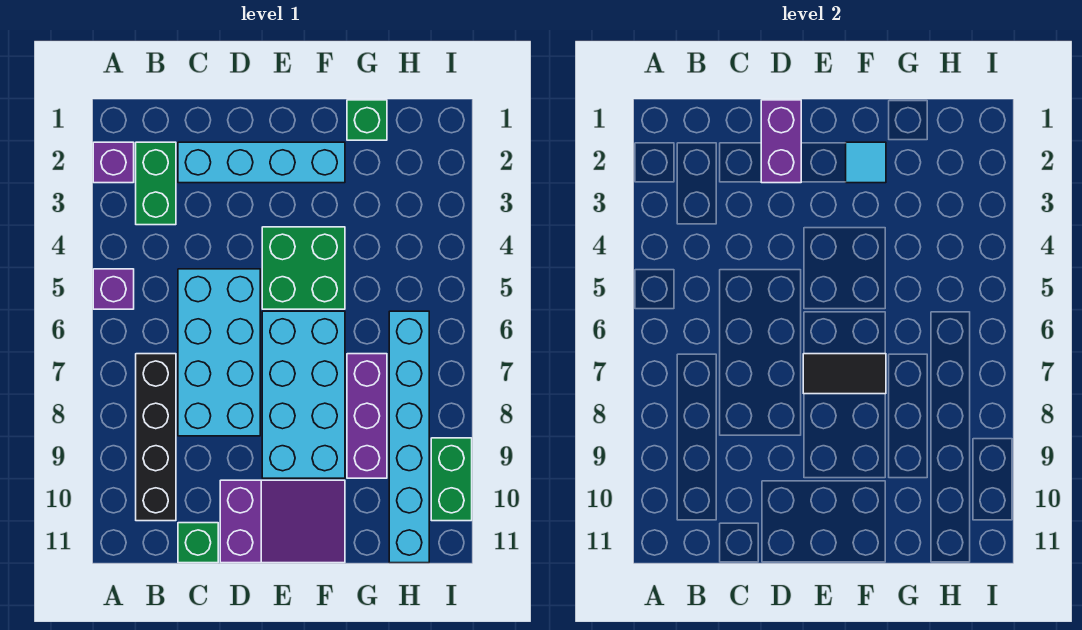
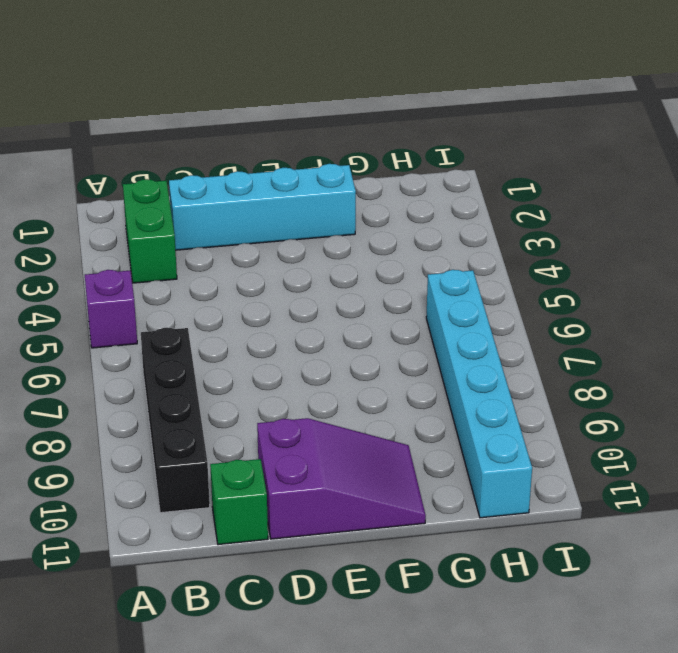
none -> purple 1x1 brick [93,142,134,183]
none -> cyan 2x4 brick [178,269,260,436]
none -> green 2x2 brick [262,227,345,309]

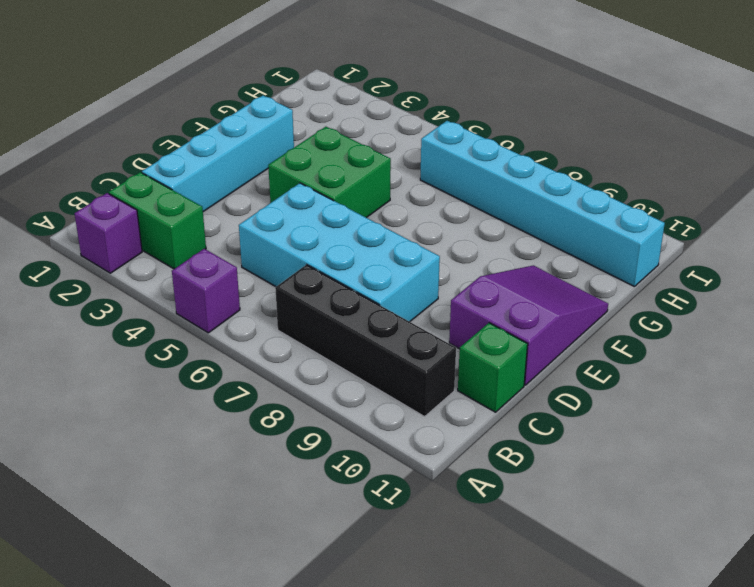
none -> cyan 2x4 brick [262,311,345,478]
none -> green 1x1 brick [347,100,387,140]
none -> purple 1x3 brick [347,354,387,478]

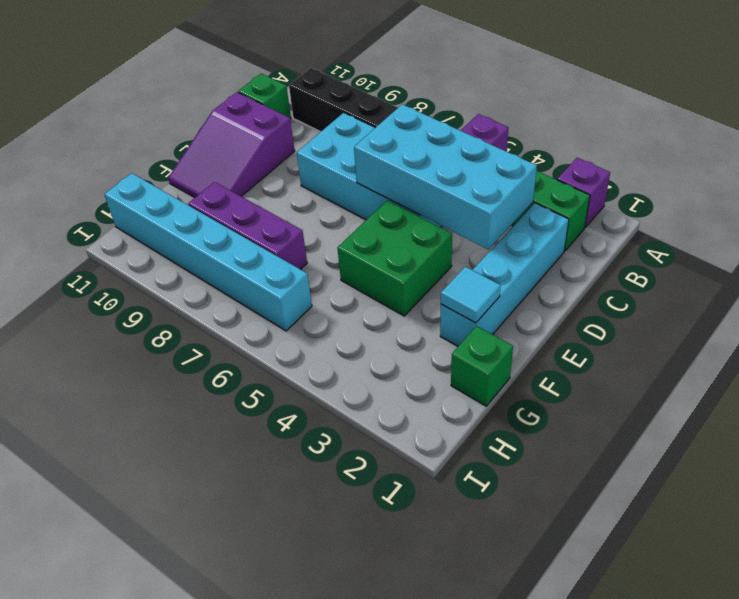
cyan 2x4 brick [354,104,537,249] -> cyan 2x4 brick moved to [262,311,345,478]
none -> green 1x2 brick [431,438,472,521]
none -> purple 1x2 brick [761,100,801,183]
none -> black 1x2 tile [803,354,886,394]

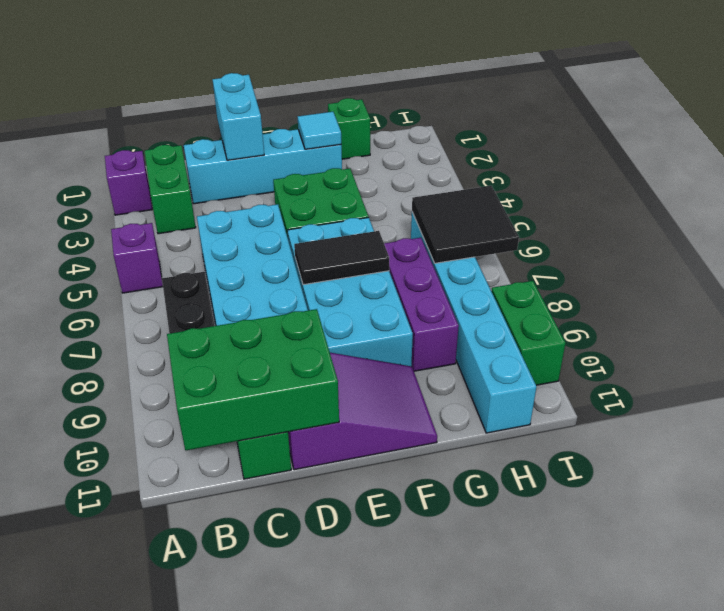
green 2x3 brick [167,309,339,450] -> none
cyan 1x2 brick [212,73,264,160] -> purple 1x2 brick [761,100,801,183]
black 2x2 tile [412,186,519,263] -> none

